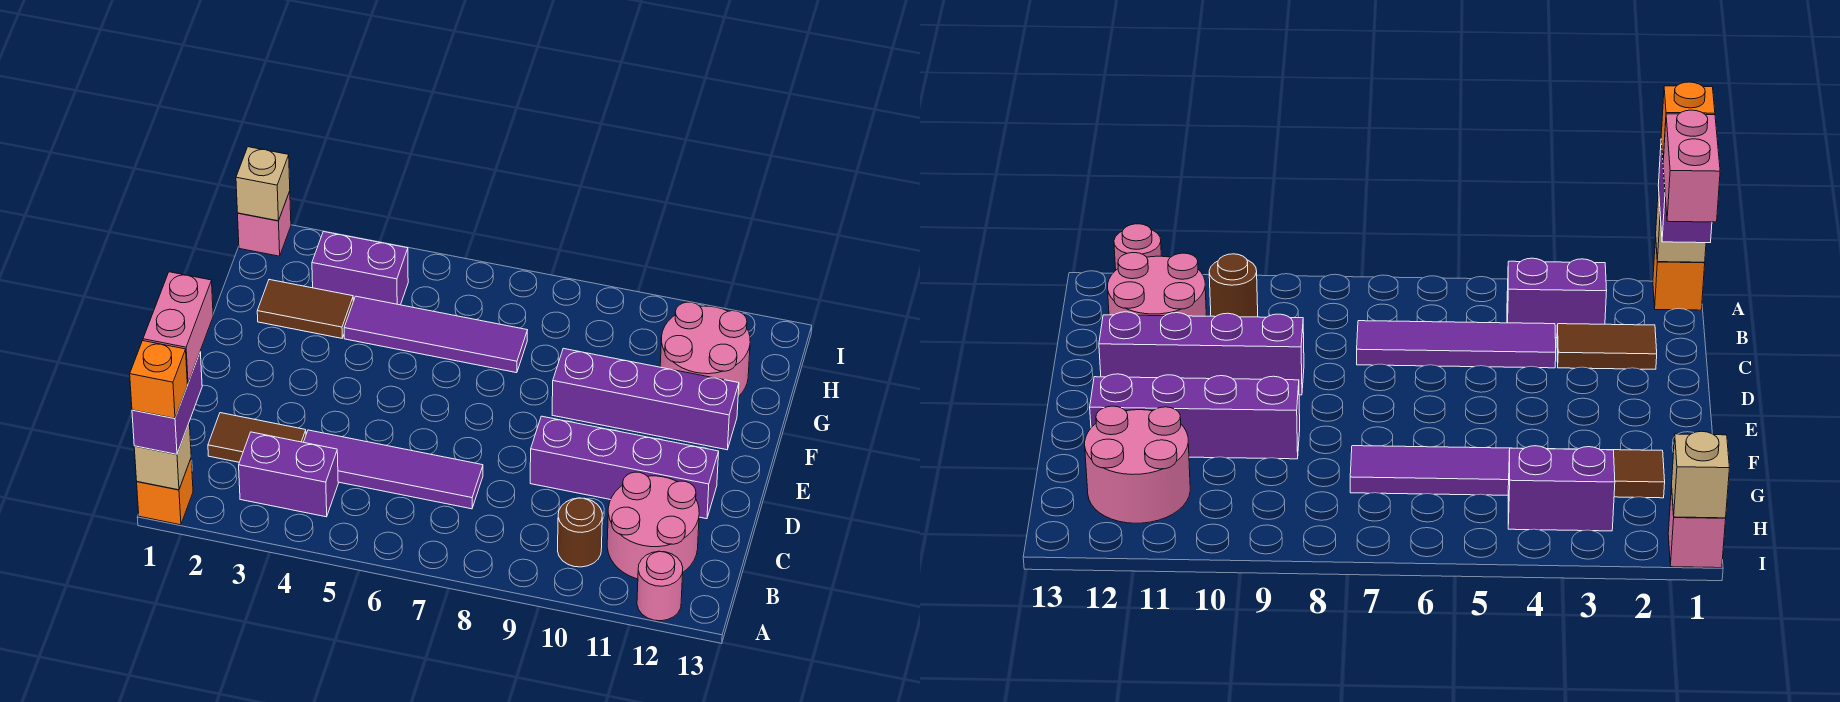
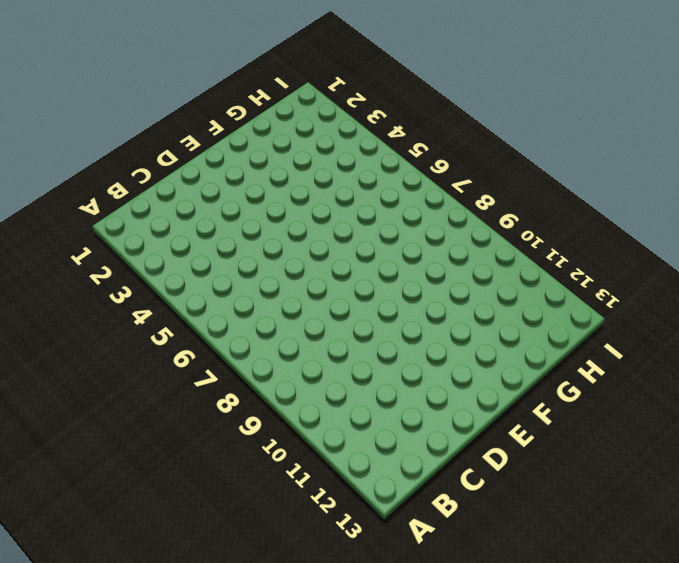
none -> orange 1x1 brick [137,459,193,525]
none -> pink 1x1 round brick [637,551,683,621]
none -> purple 1x2 brick [239,432,338,517]

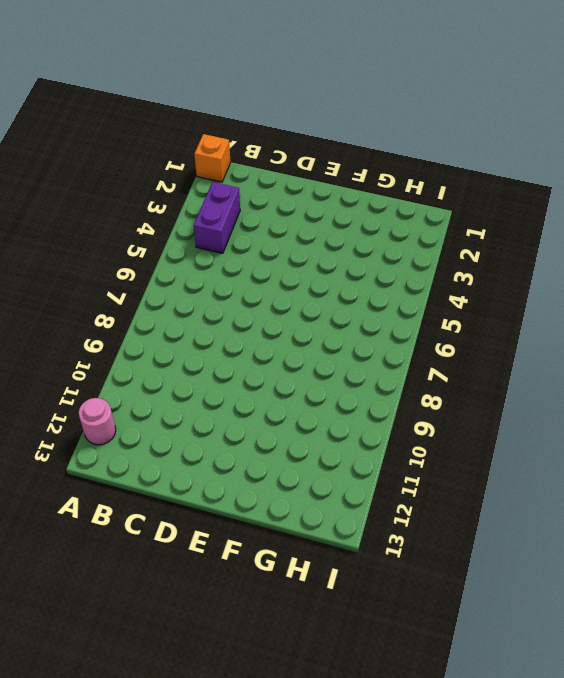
none -> brown 1x1 round brick [558,498,602,567]
none -> pink 2x2 round brick [607,472,699,579]
none -> brown 1x2 tile [208,413,306,462]

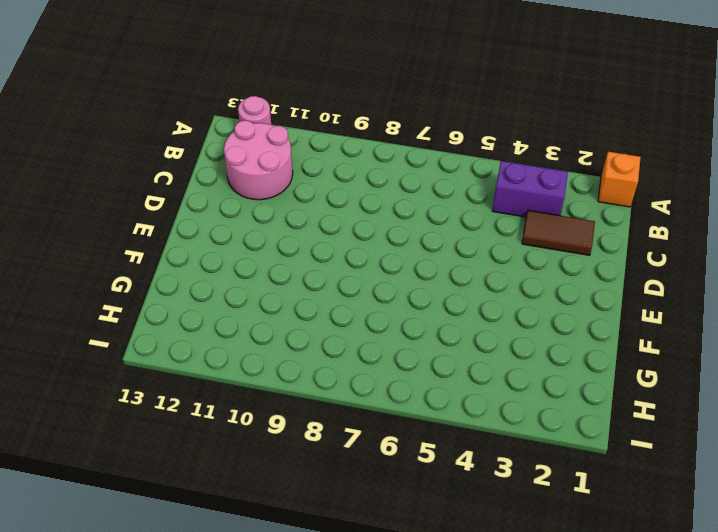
none -> brown 1x1 round brick [558,498,602,567]
none -> purple 1x4 tile [304,430,483,509]
none -> purple 1x4 brick [530,416,719,519]

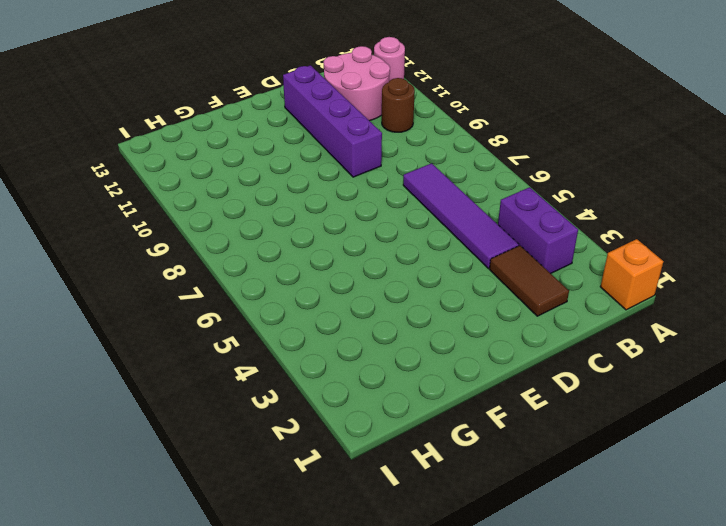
none -> purple 1x4 brick [552,348,739,450]
none -> brown 1x2 tile [257,280,353,338]
none -> purple 1x4 tile [344,296,527,373]

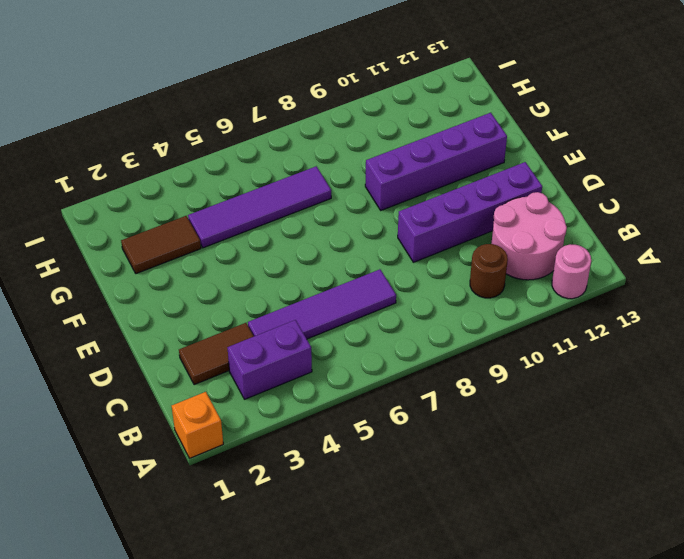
none -> pink 2x2 round brick [660,302,750,397]
none -> purple 1x2 brick [312,232,408,305]
none -> pink 1x1 brick [238,191,291,256]

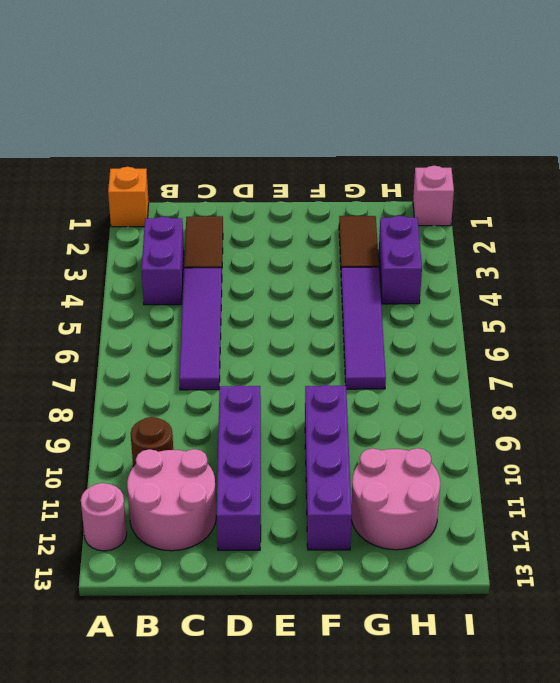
none -> tan 1x1 brick [134,423,191,490]
none -> tan 1x1 brick [236,147,290,221]
none -> purple 1x2 brick [132,352,202,454]

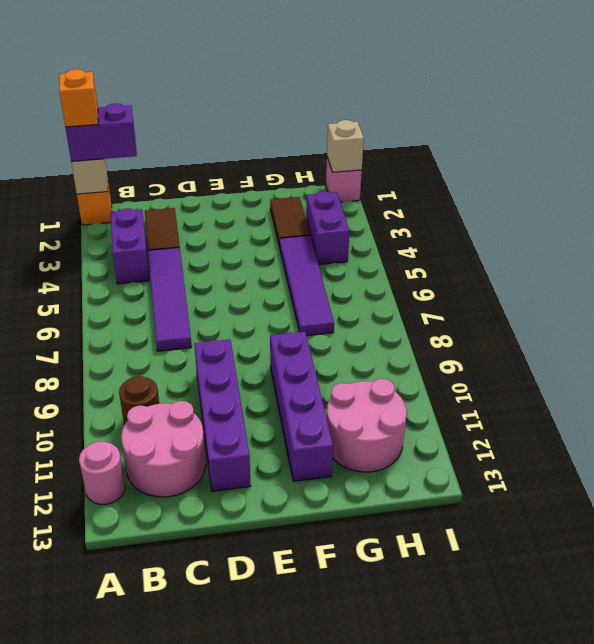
none -> pink 1x2 brick [143,272,213,383]

